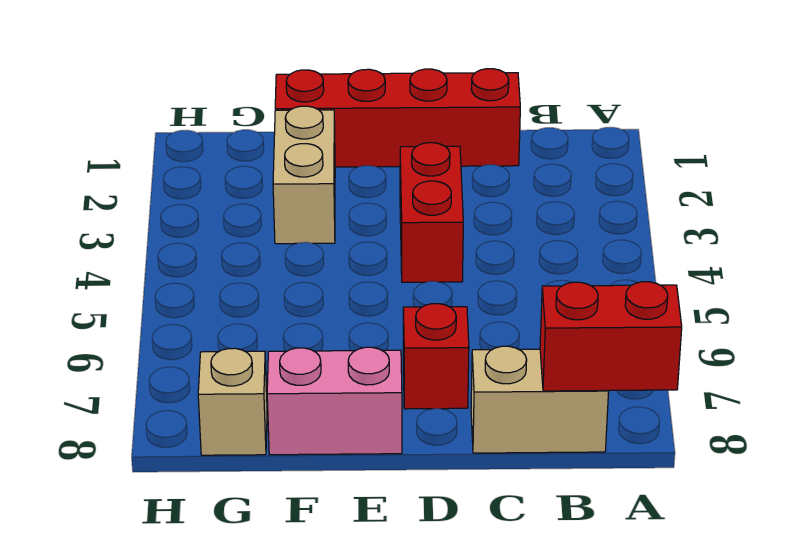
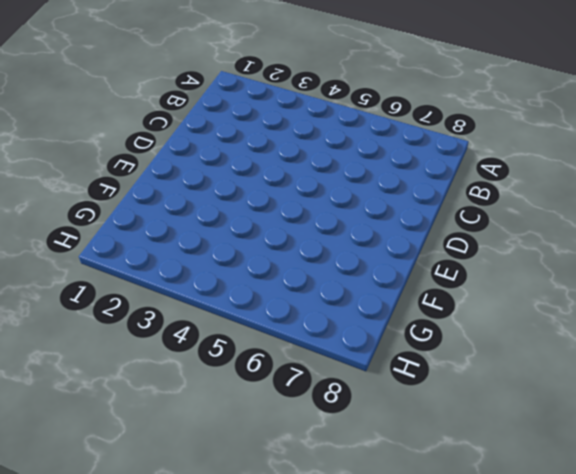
none -> tan 1x2 brick [471,346,609,453]
none -> red 1x4 brick [275,69,520,167]

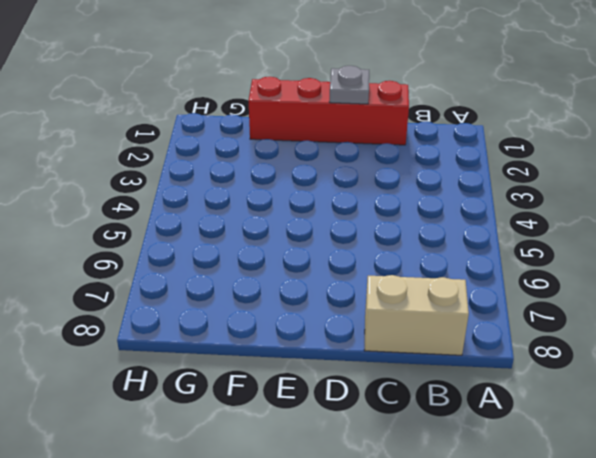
grey 1x1 plate [329,66,369,104] -> none
none -> red 1x2 brick [400,143,463,282]
none -> red 1x1 brick [403,304,469,409]

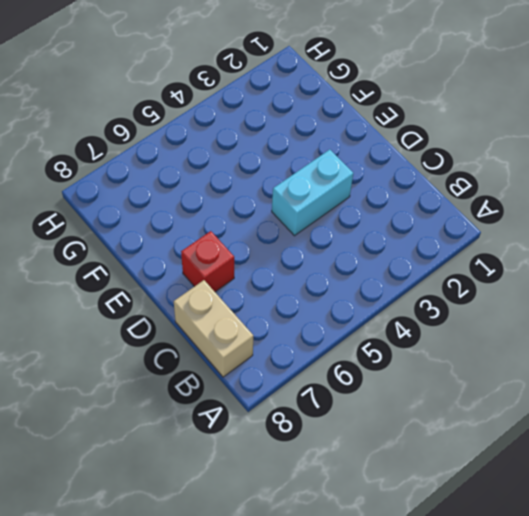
cyan 1x2 brick [272,150,353,236] -> red 1x2 brick [400,143,463,282]
none -> red 1x4 brick [275,69,520,167]
none -> pink 1x2 brick [267,347,402,455]

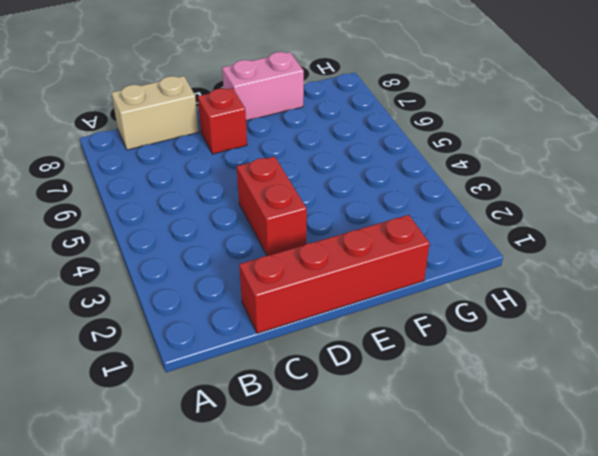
none -> tan 1x2 brick [273,106,335,244]
none -> tan 1x1 brick [198,348,267,455]

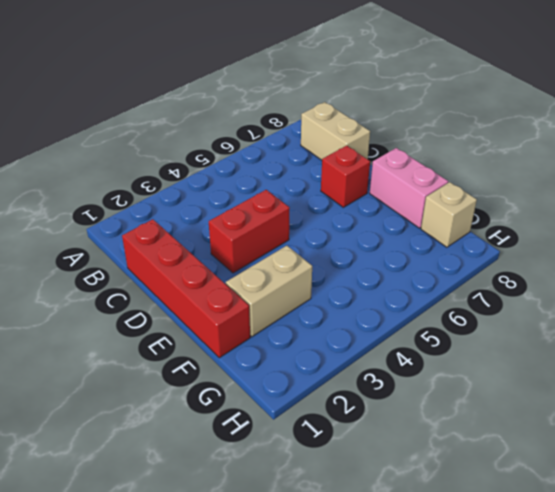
none -> red 1x2 brick [540,282,682,391]

